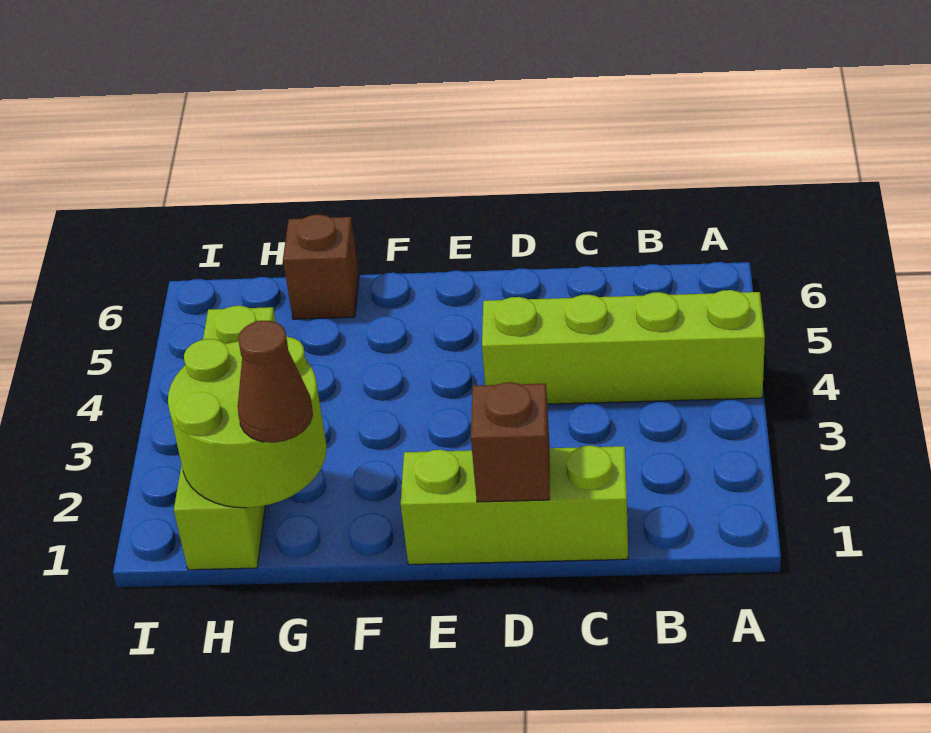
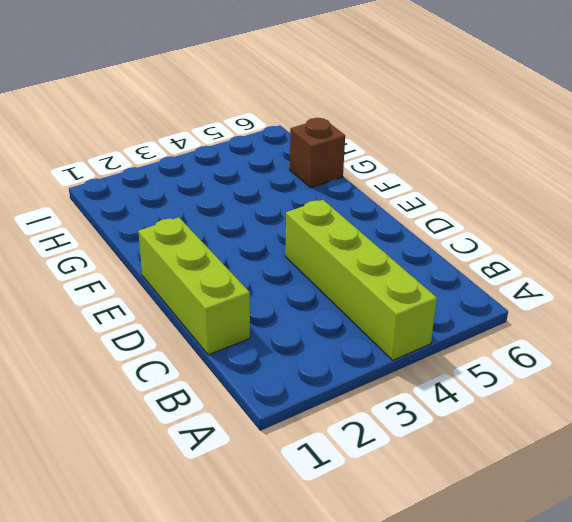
none -> lime 1x4 brick [174,306,276,570]
none -> brown 1x1 brick [471,382,550,502]

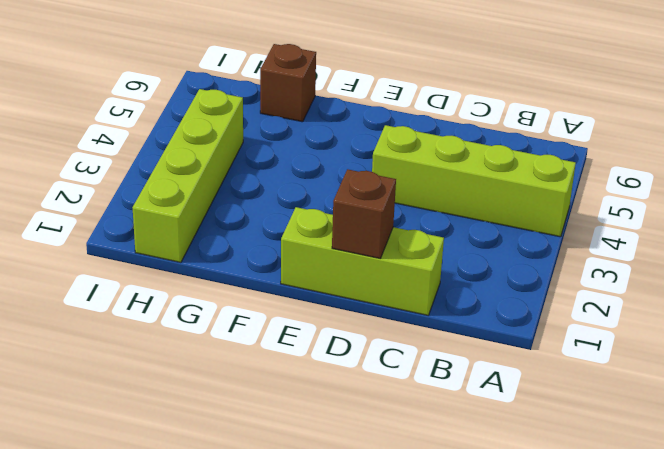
none -> lime 2x2 round brick [168,337,326,508]
none -> brown 1x1 cone [238,321,313,443]

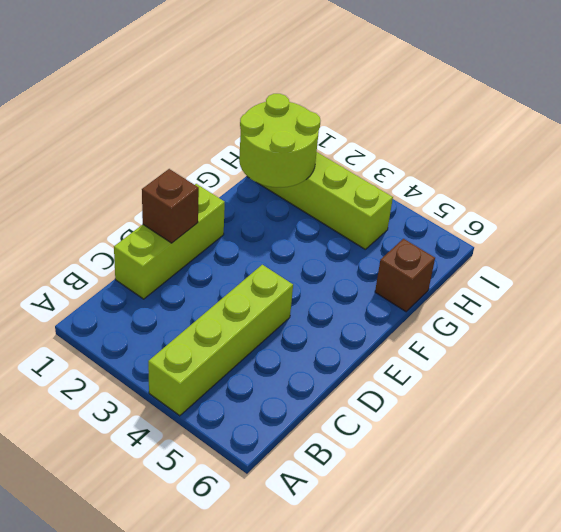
none -> brown 1x1 cone [238,321,313,443]

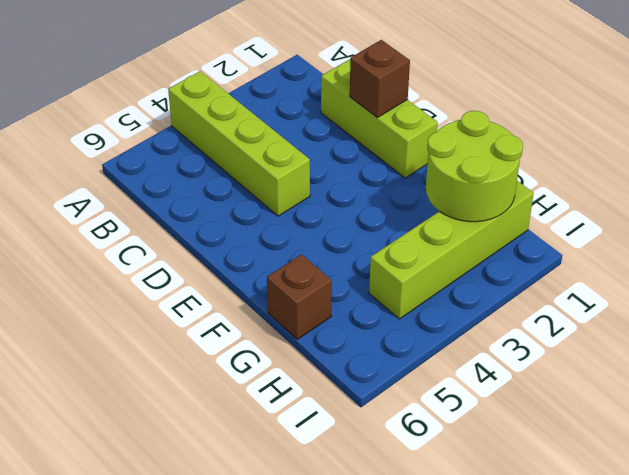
none -> brown 1x1 cone [238,321,313,443]

